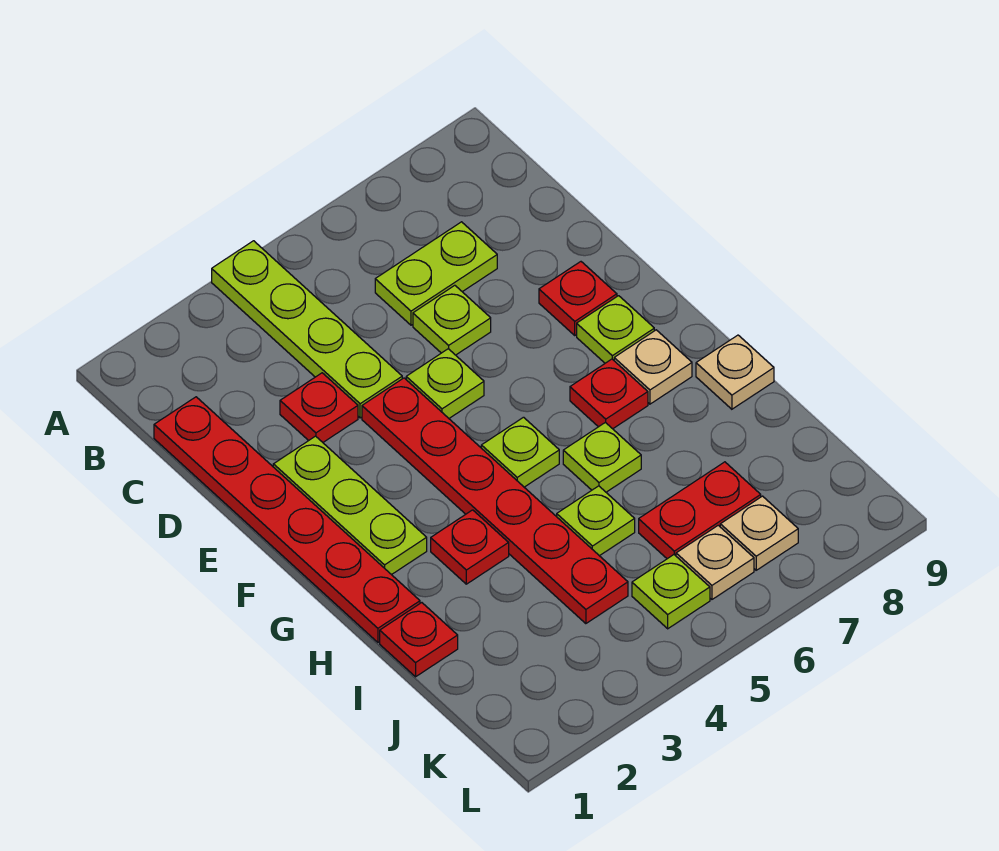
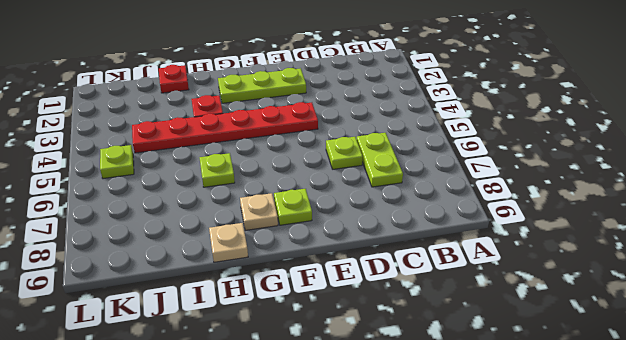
none -> lime 1x4 plate [212,241,402,418]
none -> red 1x6 plate [154,397,420,642]
none -> red 1x1 plate [280,373,358,442]

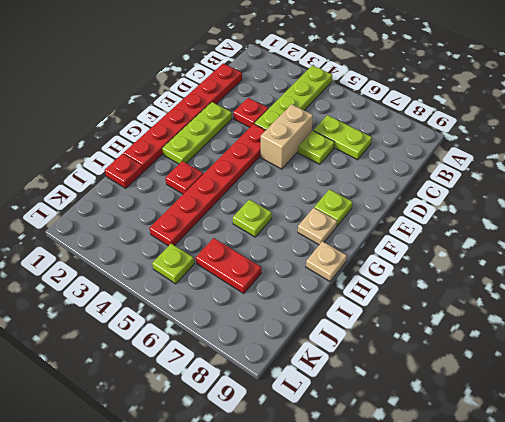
tan 1x2 brick [261,104,313,169] -> lime 1x1 plate [406,349,484,418]
none -> red 1x1 plate [539,262,617,335]
none -> lime 1x1 plate [481,417,559,487]
none -> red 1x1 plate [570,359,648,429]

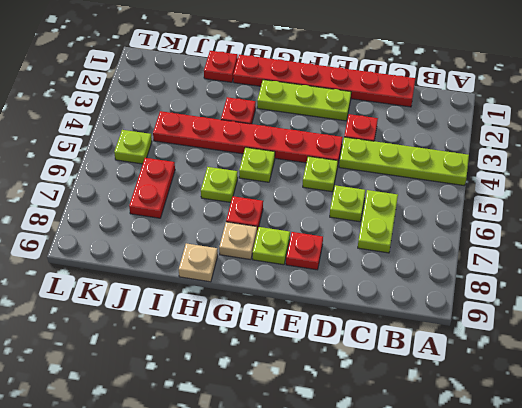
none -> lime 1x1 plate [557,486,635,556]
none -> tan 1x1 plate [676,525,754,599]
none -> tan 1x1 plate [720,496,798,570]

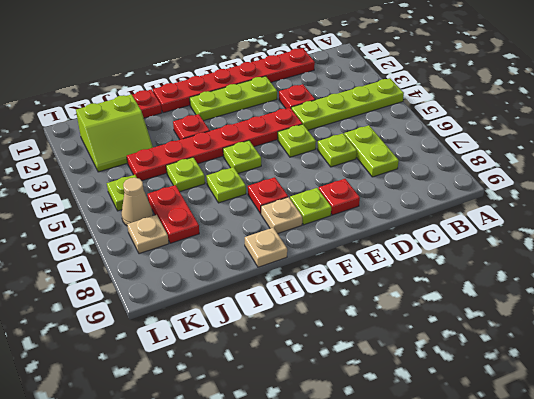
lime 2x2 slope [76,94,153,172] -> none
tan 1x1 cone [122,178,153,226] -> tan 1x1 plate [676,525,754,599]

